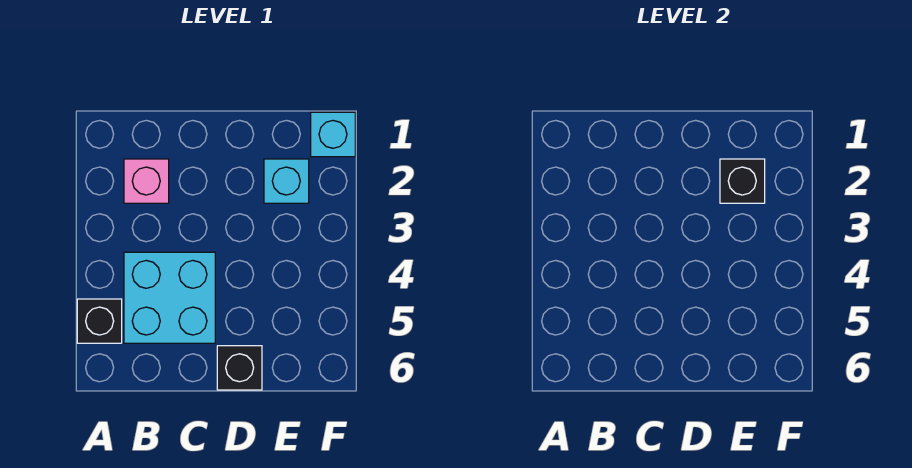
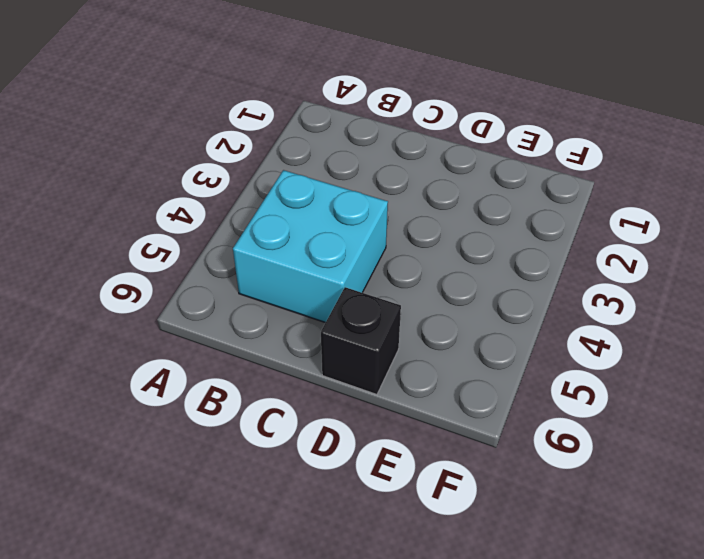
none -> black 1x1 brick [77,299,122,343]
none -> pink 1x1 brick [124,159,169,203]

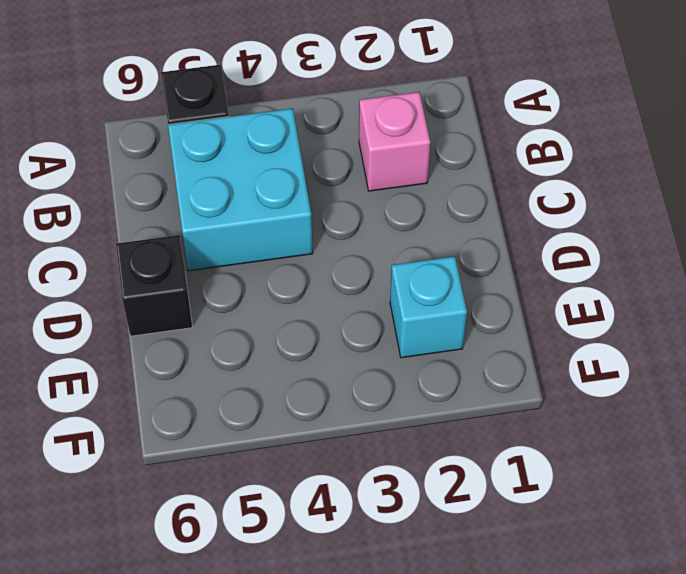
none -> cyan 1x1 brick [311,112,355,157]
none -> black 1x1 brick [720,159,765,203]

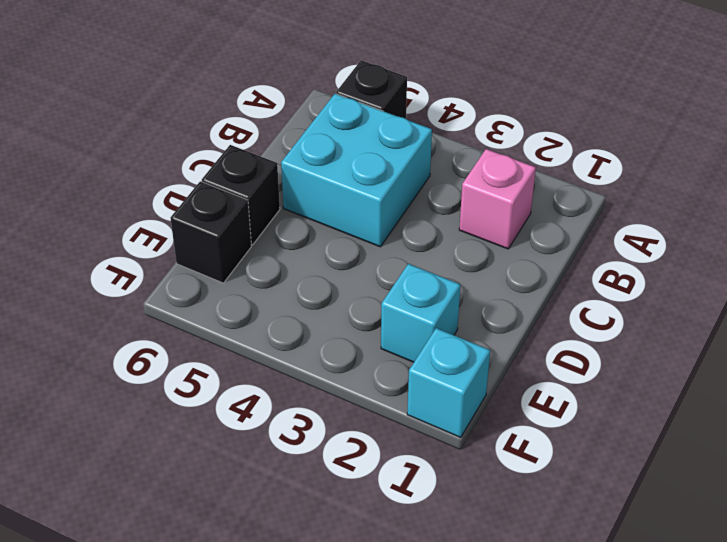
black 1x1 brick [171,181,252,283] -> black 1x1 brick moved to [720,159,765,203]

